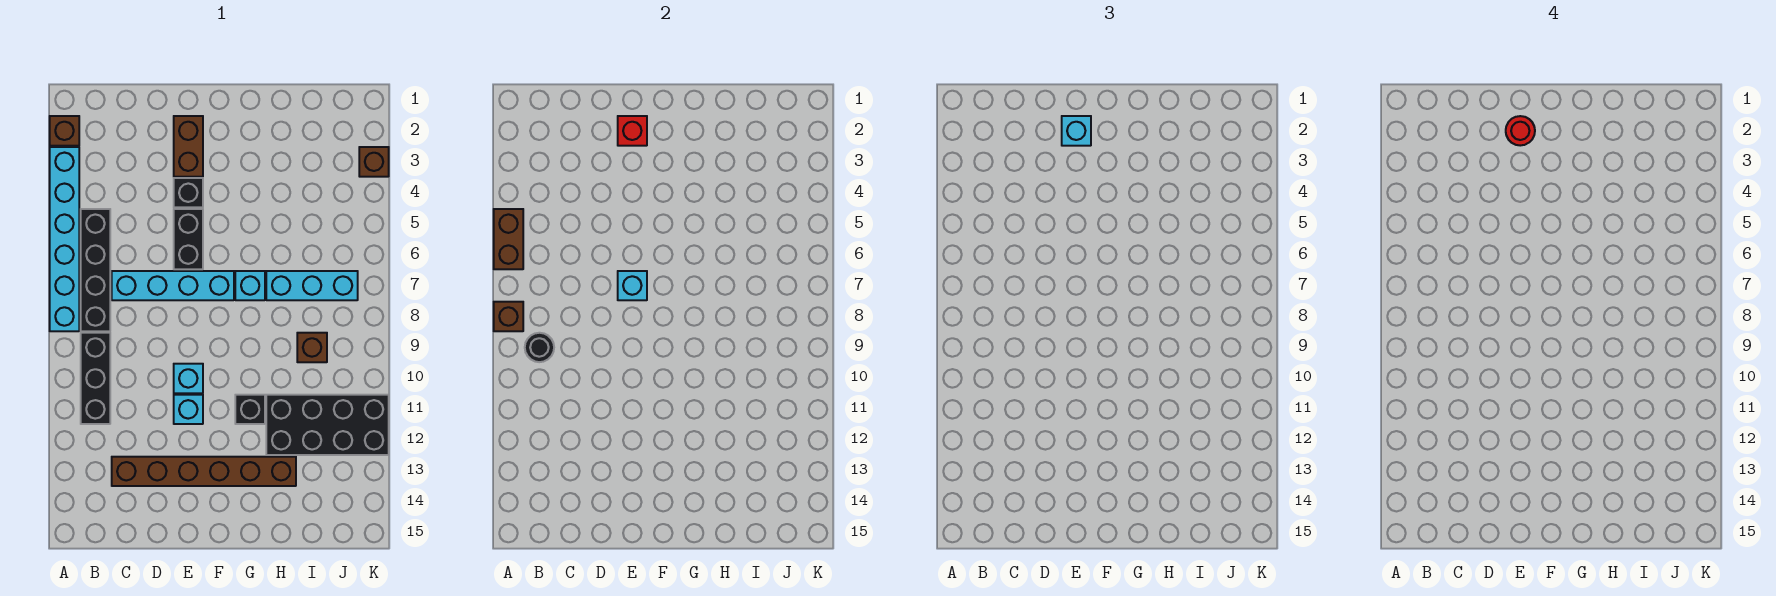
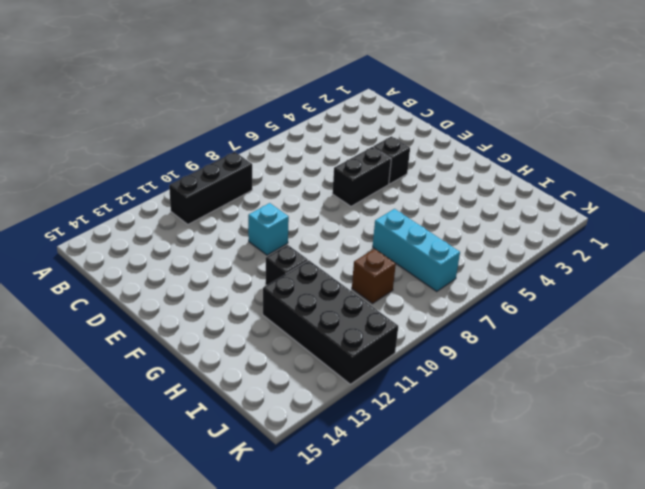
none -> brown 1x1 brick [50,116,79,146]
none -> cyan 1x6 brick [50,147,79,331]
none -> black 1x4 brick [81,209,110,331]

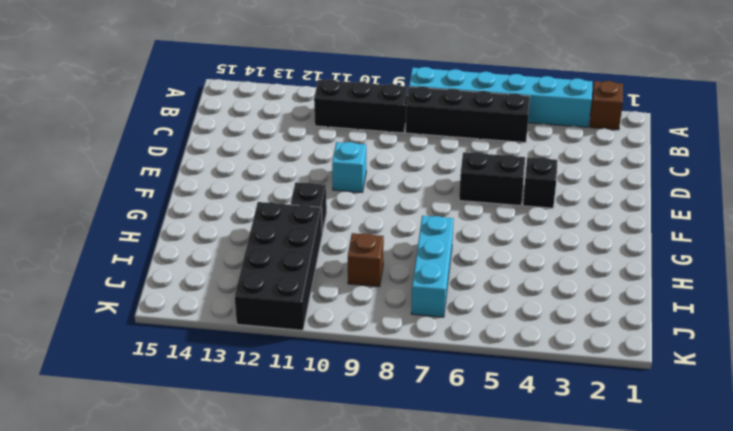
none -> cyan 1x4 brick [112,271,234,300]
none -> brown 1x6 brick [112,457,296,486]
none -> brown 1x2 brick [174,116,203,177]

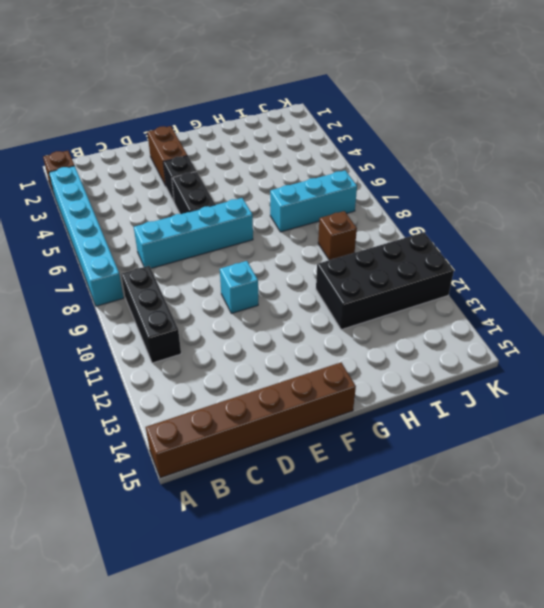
brown 1x6 brick [146,363,356,478] -> brown 1x6 brick moved to [112,457,296,486]
none -> black 1x4 brick [81,209,110,331]
none -> cyan 1x1 brick [174,395,203,424]
none -> cyan 1x1 brick [235,271,265,300]

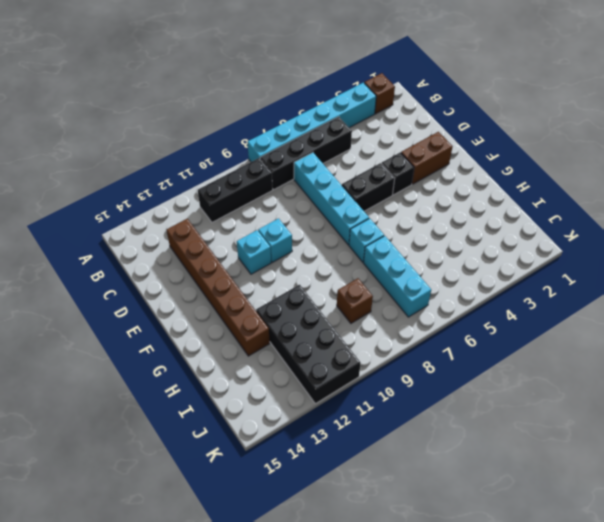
none -> black 1x1 brick [235,395,265,424]
none -> brown 1x1 brick [359,147,389,177]
none -> brown 1x2 brick [494,209,523,269]

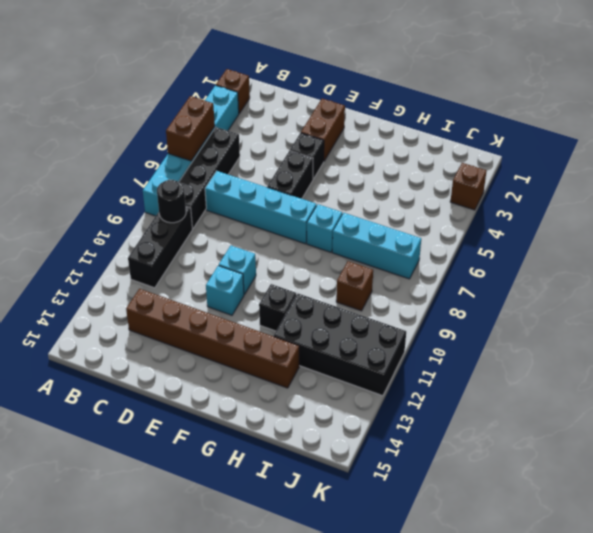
none -> brown 1x1 brick [494,302,523,331]
none -> red 1x1 brick [618,116,647,146]
none -> cyan 1x1 brick [618,271,647,300]

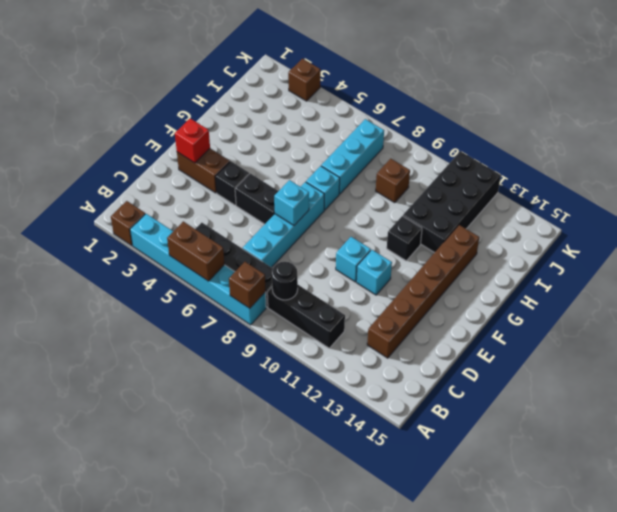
none -> cyan 1x1 brick [1062,116,1091,146]
none -> red 1x1 round brick [1506,116,1535,146]

